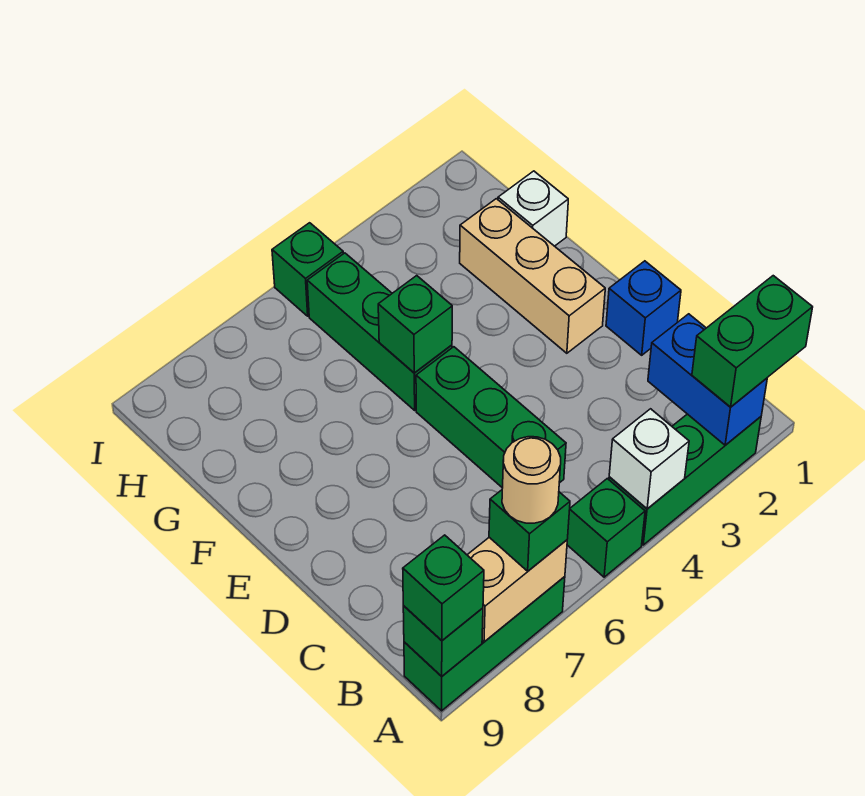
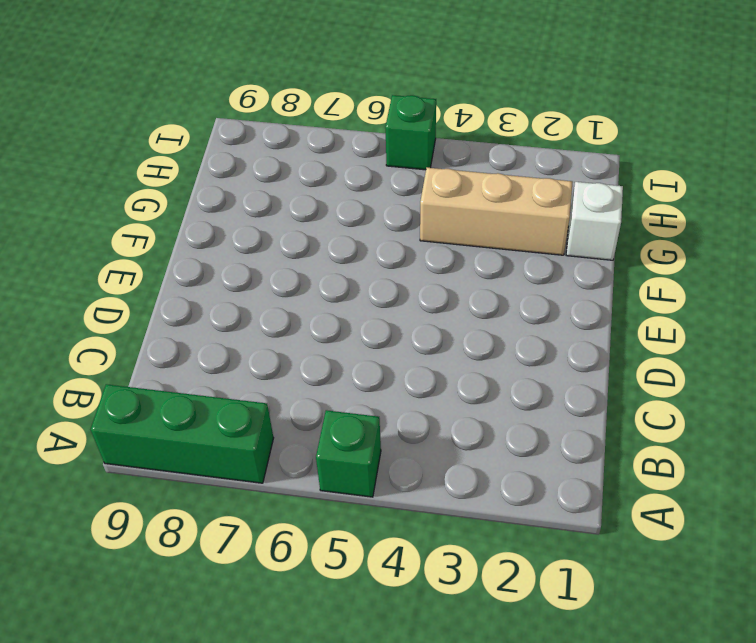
tan 1x3 brick [420,168,573,255] -> tan 1x3 brick turned to [460,199,605,353]
none -> green 1x3 brick [609,414,761,545]
none -> green 1x3 brick [416,347,566,488]
none -> blue 1x1 brick [606,261,681,355]

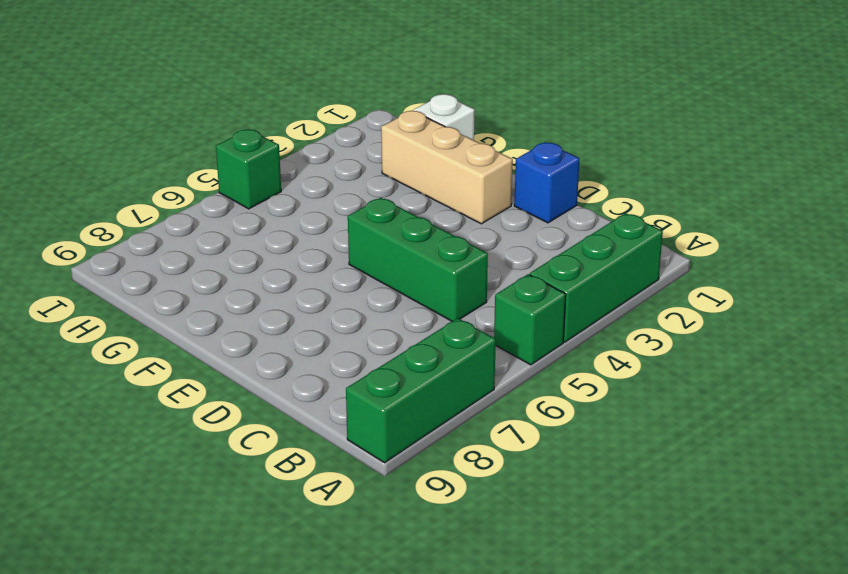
none -> green 1x3 brick [307,253,452,410]
none -> blue 1x2 brick [648,314,767,445]
none -> white 1x1 brick [609,409,689,509]

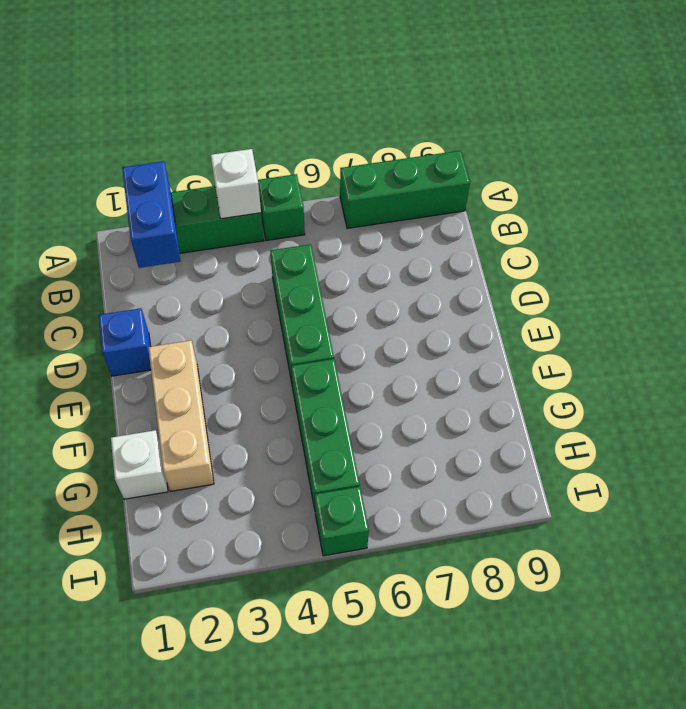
none -> tan 1x2 brick [468,537,567,642]
none -> green 1x1 brick [403,606,483,676]
none -> green 1x1 brick [378,276,452,373]

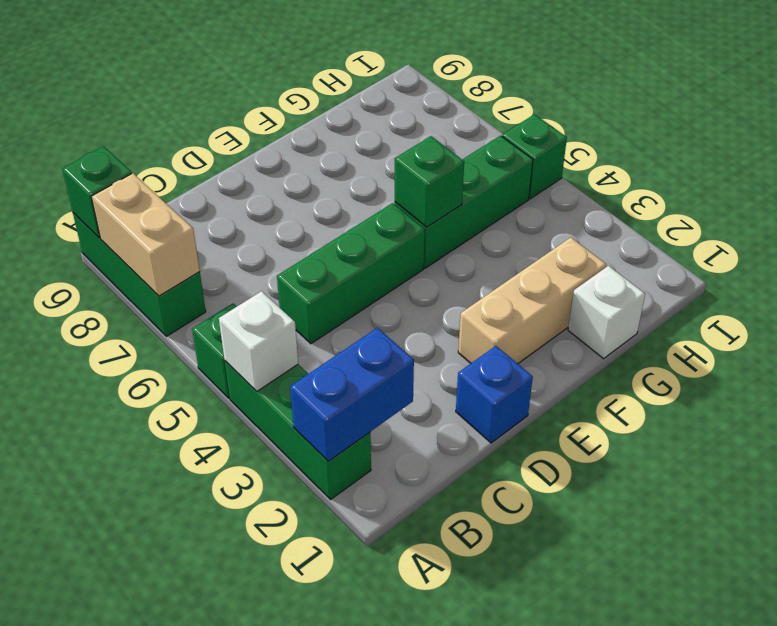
none -> green 1x2 brick [692,276,813,407]
none -> green 1x1 brick [489,490,570,571]
none -> green 1x1 brick [403,535,484,640]

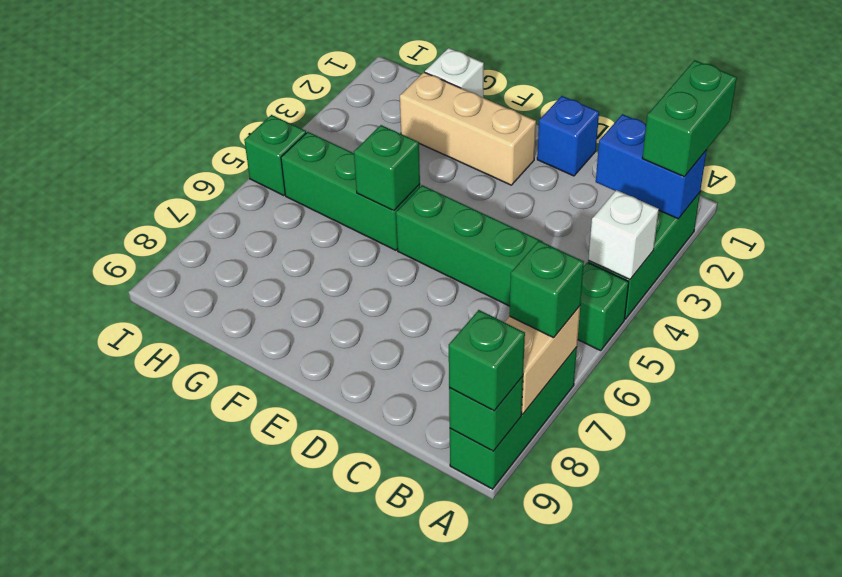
none -> tan 1x1 round brick [502,437,561,523]

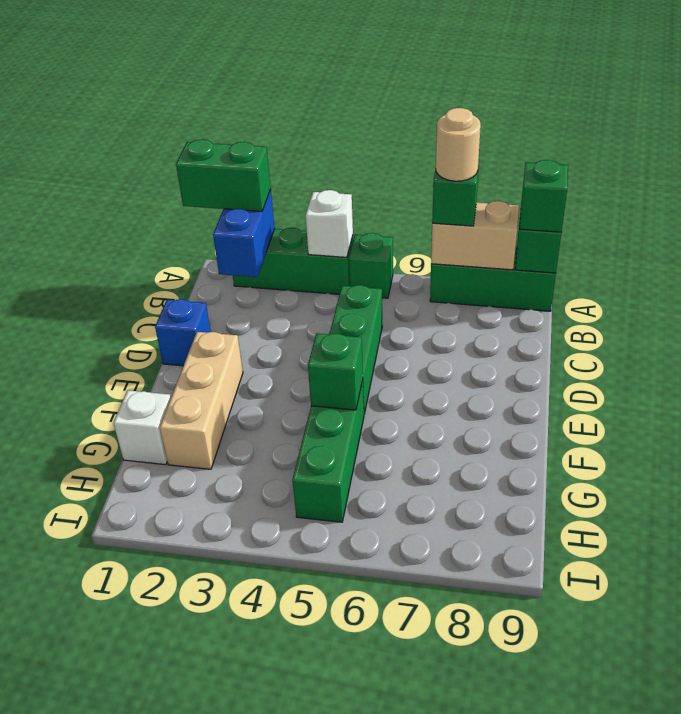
none -> green 1x1 brick [272,223,343,316]

